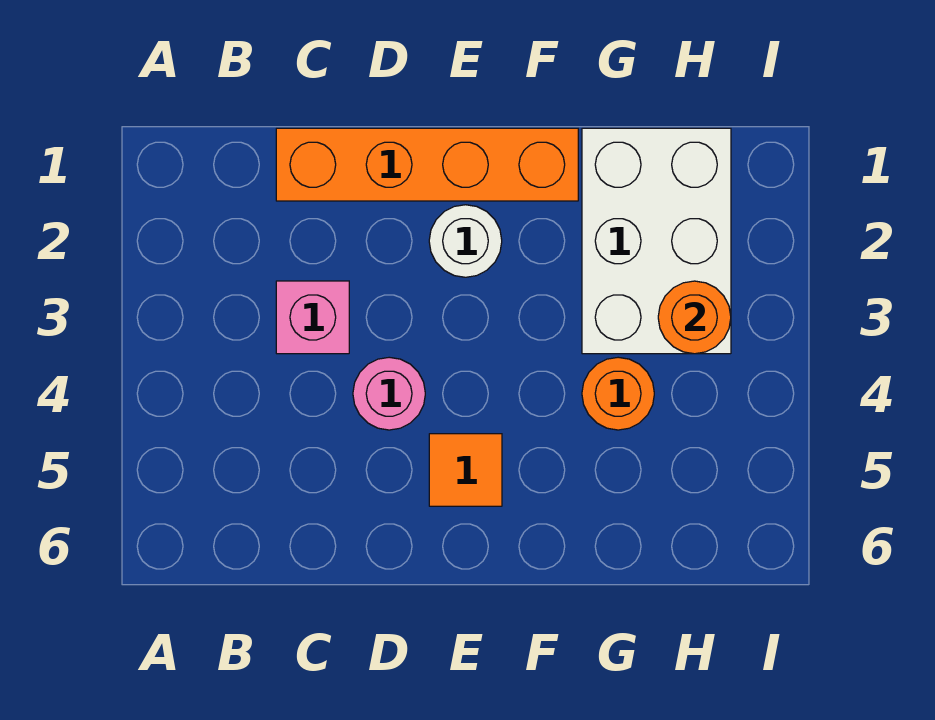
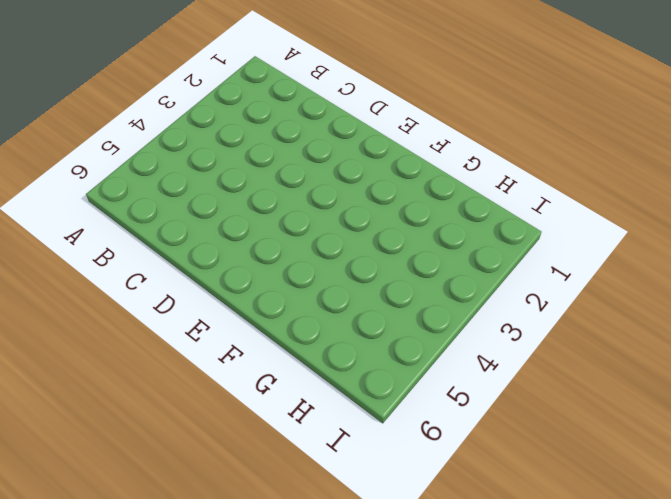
none -> orange 1x4 brick [276,128,578,201]
none -> pink 1x1 brick [276,281,349,354]

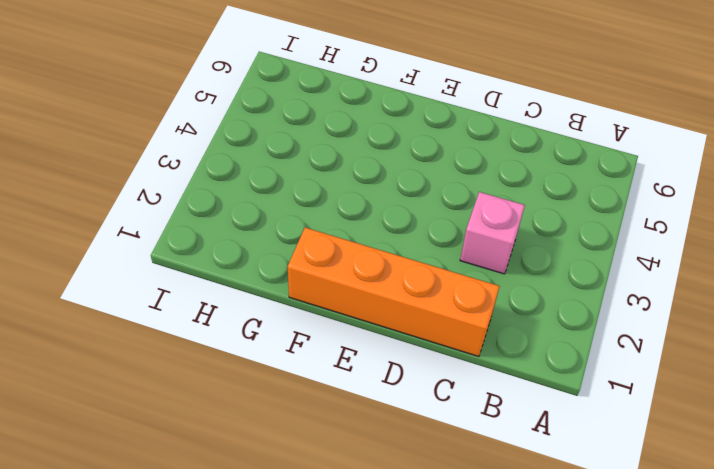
none -> pink 1x1 round brick [353,357,425,430]
none -> white 1x1 round brick [429,205,502,277]

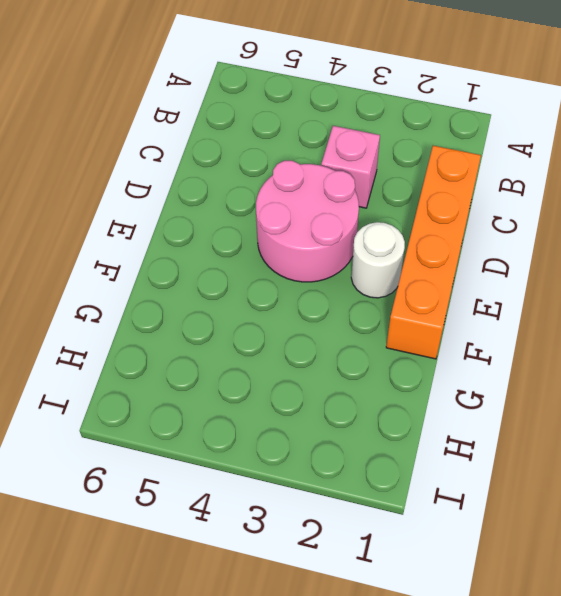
pink 2x2 round brick [256,161,359,282] -> pink 1x1 round brick [353,357,425,430]
none -> orange 1x1 tile [429,434,502,506]
none -> white 2x3 brick [582,128,731,354]

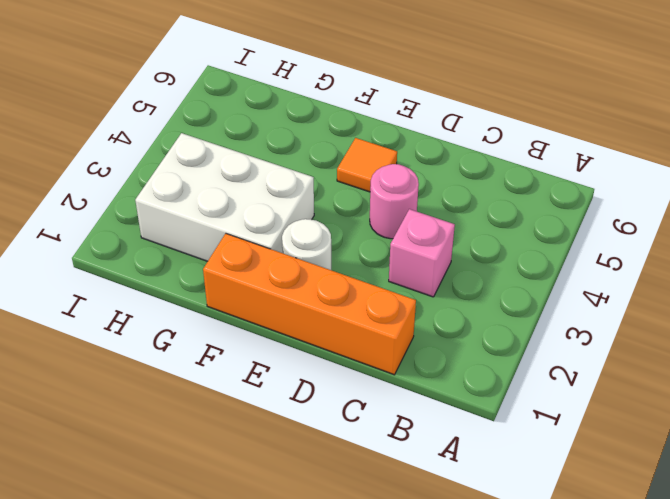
white 2x3 brick [135,133,314,261] -> white 2x3 brick turned to [582,128,731,354]
none -> orange 1x1 round brick [582,357,654,430]
none -> orange 1x1 round brick [658,281,731,354]

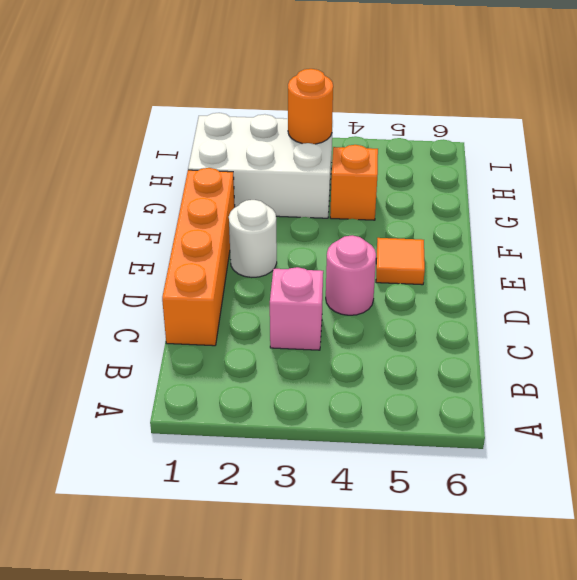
orange 1x1 brick [330,145,378,220] -> orange 1x1 round brick [582,357,654,430]

